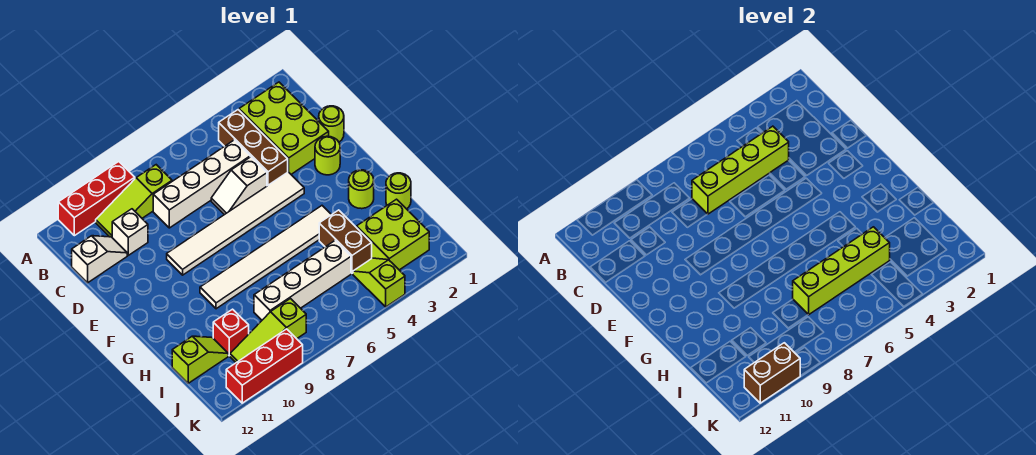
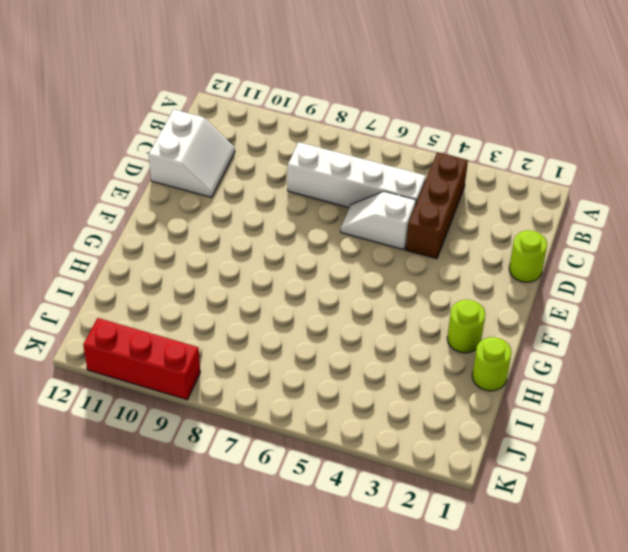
white 2x2 slope [149,110,235,197] -> white 1x2 slope [72,236,127,283]
none -> red 1x3 brick [58,162,135,236]
none -> lime 2x3 brick [239,82,329,174]
none -> lime 1x3 slope [96,165,172,237]

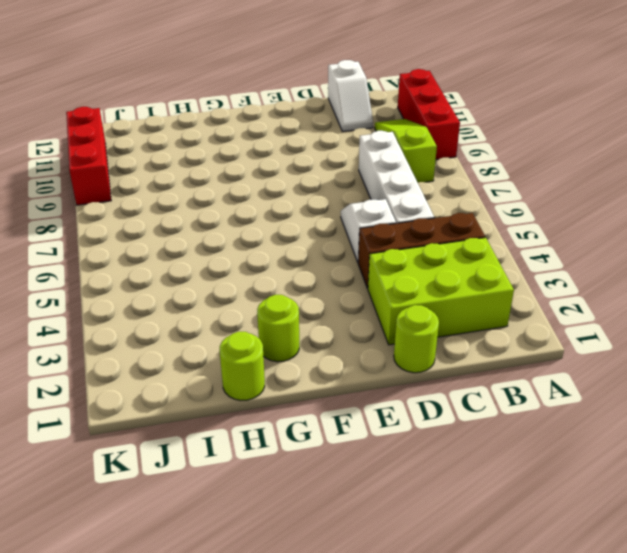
none -> white 1x1 brick [112,209,148,255]
none -> lime 1x1 round brick [315,136,340,175]
none -> white 1x6 tile [167,172,304,275]

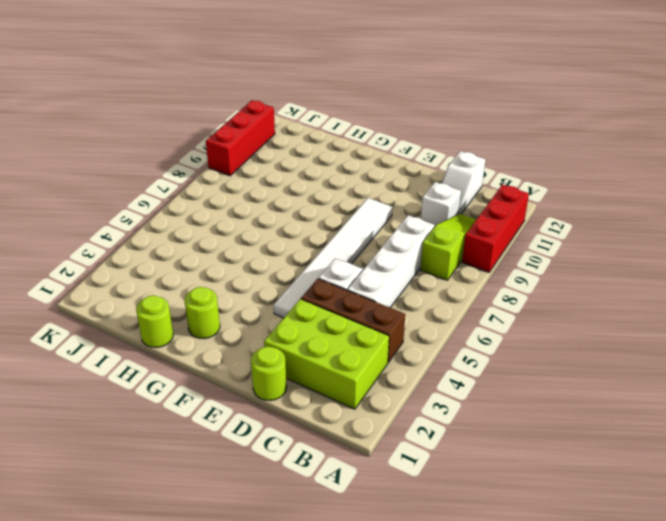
none -> lime 1x1 round brick [315,136,340,175]
none -> white 1x6 tile [200,206,331,309]
none -> brown 1x2 brick [319,210,372,273]

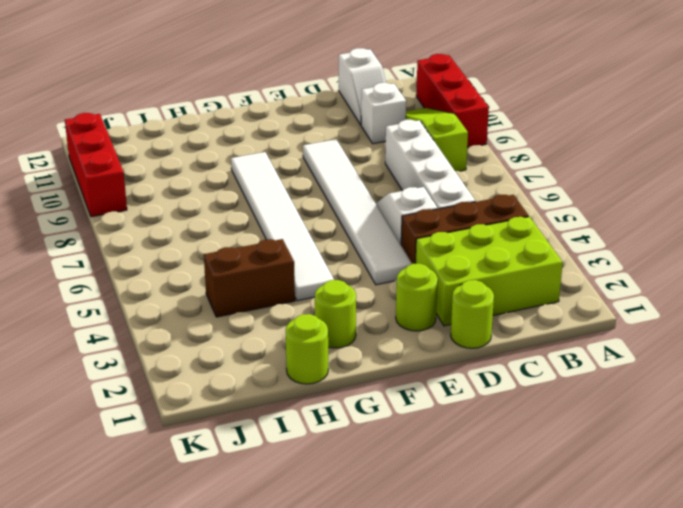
none -> lime 2x2 brick [357,199,429,270]
none -> white 1x4 brick [254,241,351,320]
none -> red 1x1 brick [213,309,249,356]

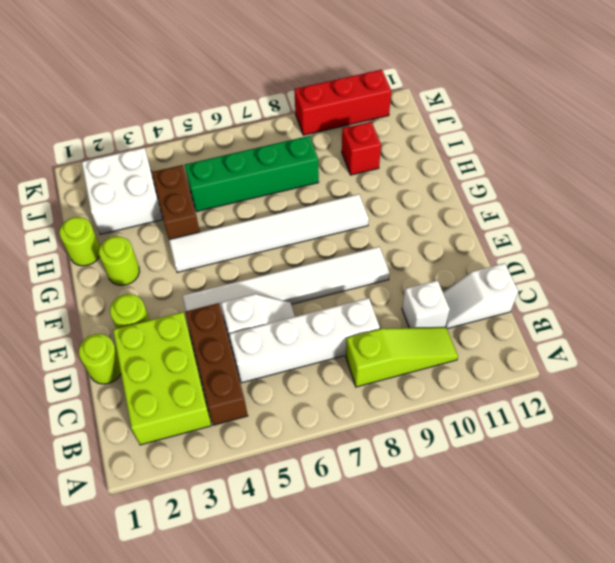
white 2x2 brick [82,148,162,234] -> lime 2x2 brick [357,199,429,270]
green 1x4 brick [185,136,319,212] -> white 1x4 brick [254,241,351,320]
none -> red 1x3 brick [58,162,135,236]
none -> lime 1x2 slope [172,336,228,383]
none -> lime 1x2 slope [353,258,405,307]

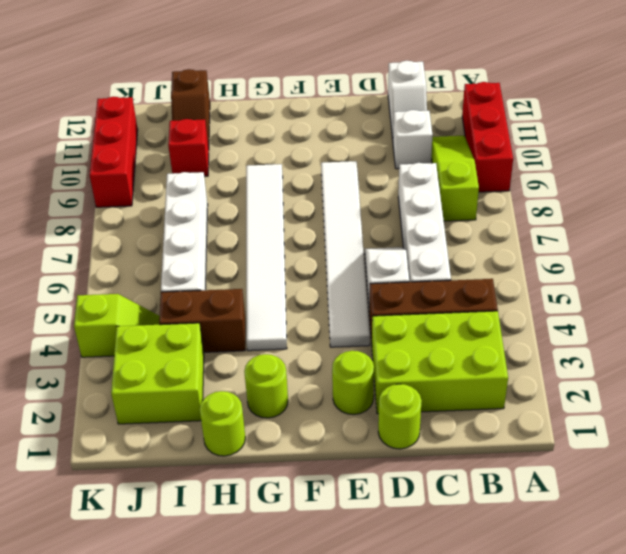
brown 1x2 slope [171,69,210,148] -> lime 1x2 slope [172,336,228,383]
none -> lime 1x3 slope [230,299,306,363]
none -> lime 1x4 brick [692,126,789,214]
none -> lime 1x4 brick [793,227,890,315]

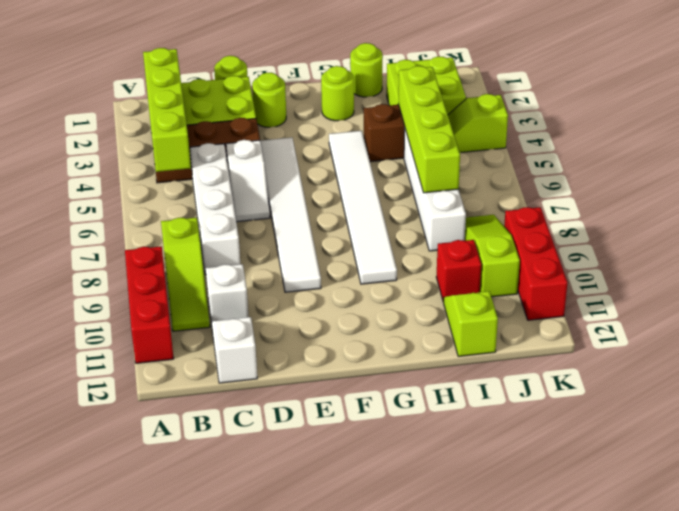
lime 1x4 brick [143,48,191,172] -> lime 1x4 brick moved to [692,126,789,214]
lime 1x3 slope [465,215,520,297] -> lime 1x3 slope turned to [230,299,306,363]
none -> brown 1x2 brick [744,343,800,403]

